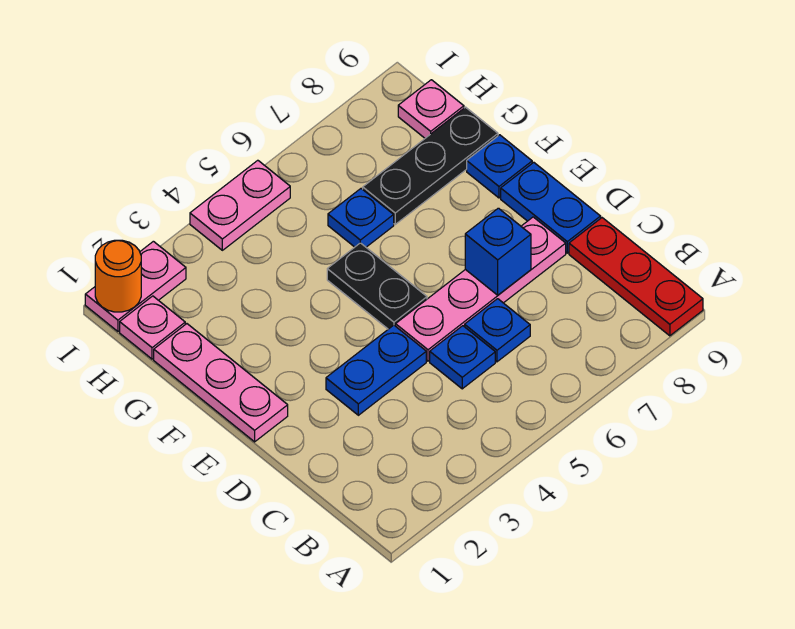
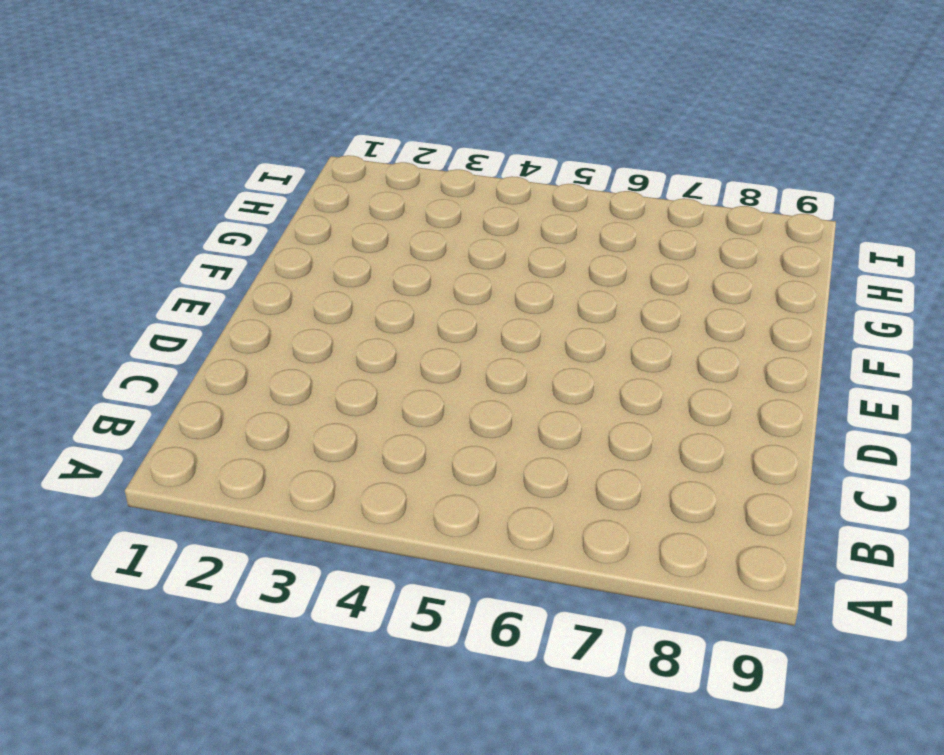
none -> red 1x3 plate [569,218,703,336]
none -> blue 1x1 plate [430,326,495,389]
none -> blue 1x1 plate [465,299,530,362]

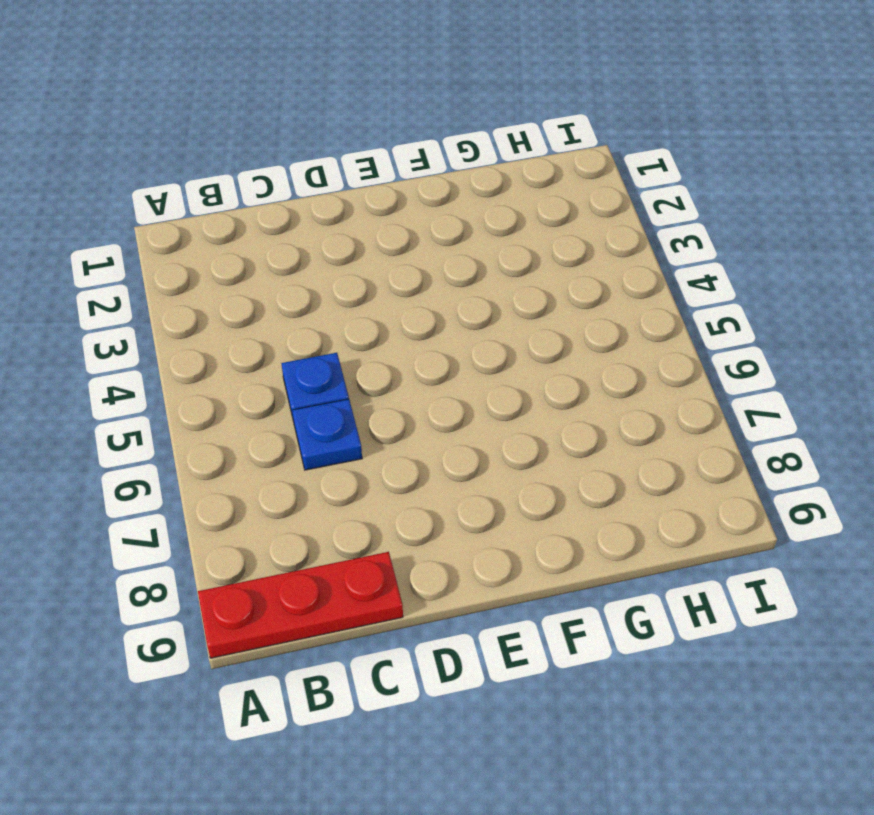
none -> blue 1x2 plate [326,325,426,415]
none -> pink 1x4 plate [396,217,566,361]
none -> blue 1x2 plate [501,162,601,253]

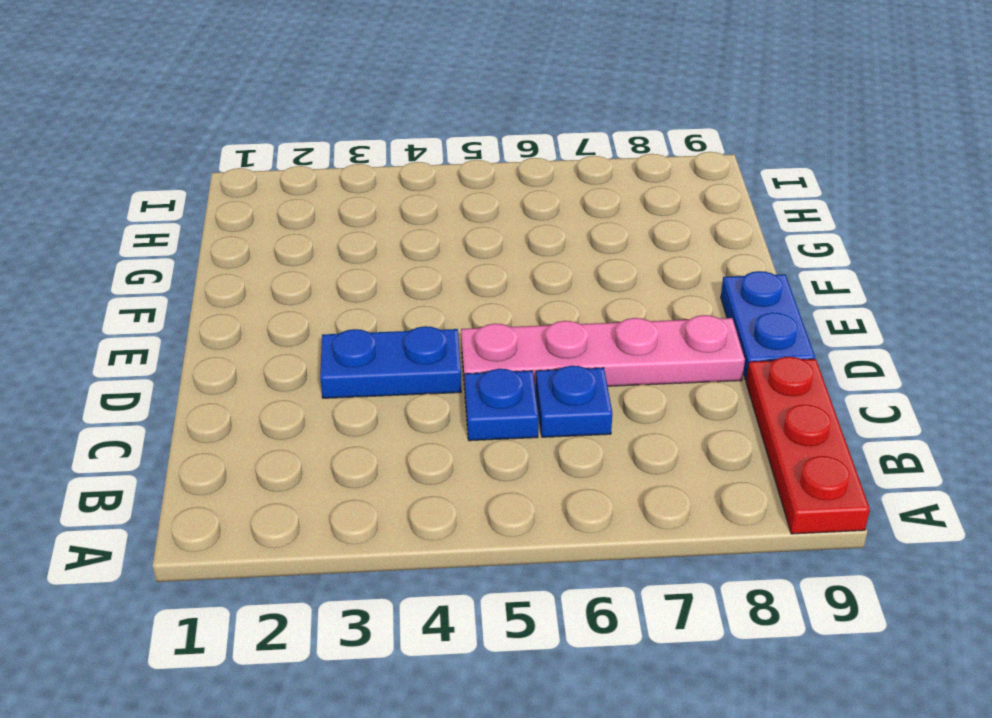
none -> pink 1x3 plate [154,324,288,442]
none -> black 1x2 plate [327,243,427,329]
none -> blue 1x1 plate [467,135,532,198]

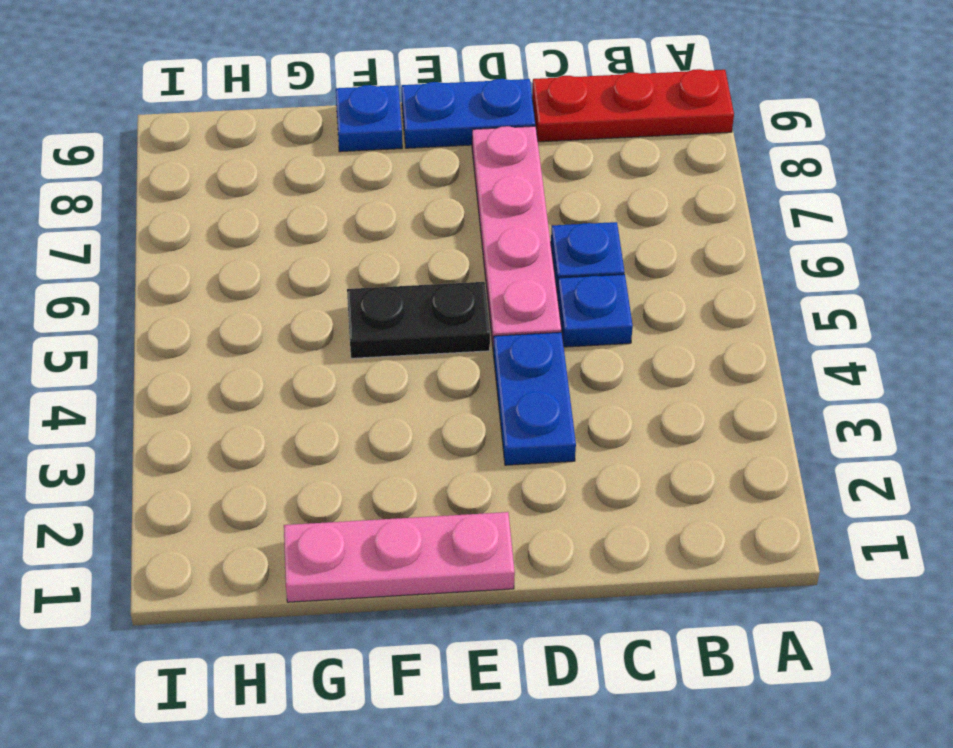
none -> blue 1x1 plate [328,189,394,247]
none -> black 1x3 plate [363,107,498,224]
none -> pink 1x1 plate [120,296,185,359]

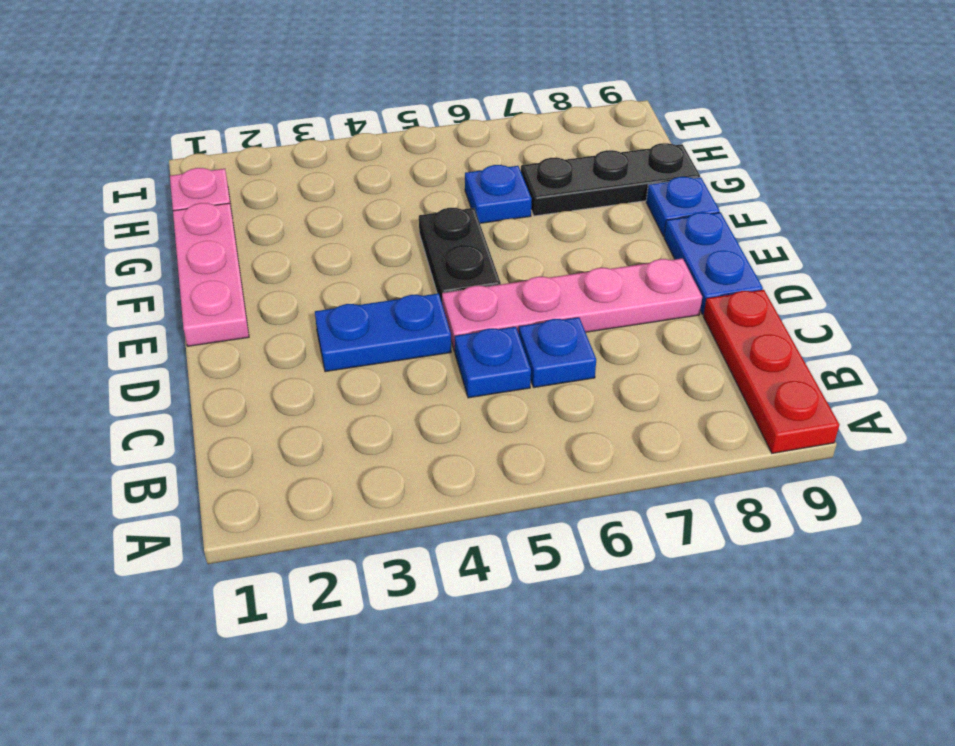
none -> pink 1x1 plate [398,80,464,138]
none -> pink 1x2 plate [85,241,186,331]
none -> pink 1x2 plate [190,160,290,250]

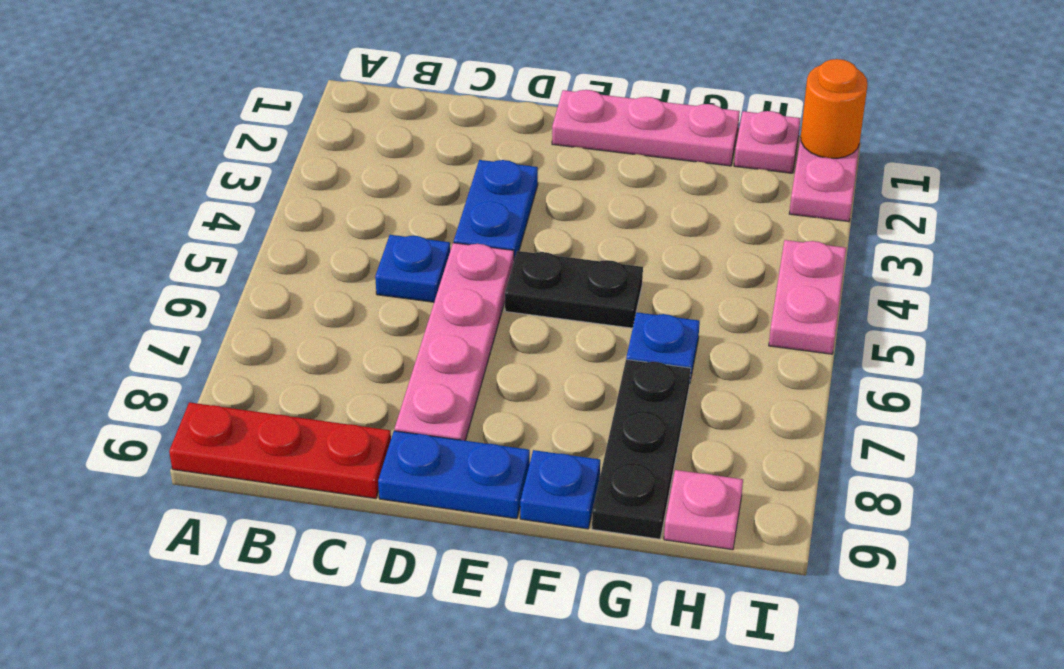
none -> blue 1x1 plate [465,299,530,362]
none -> blue 1x1 brick [465,208,531,295]

